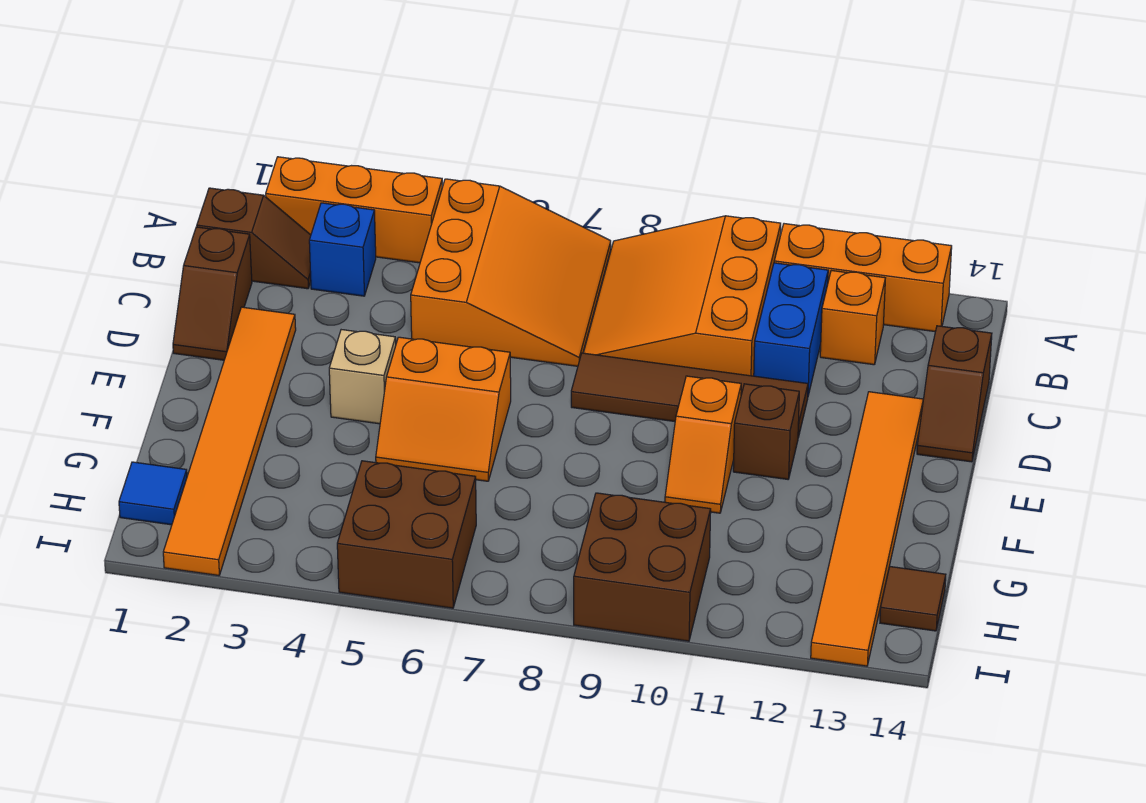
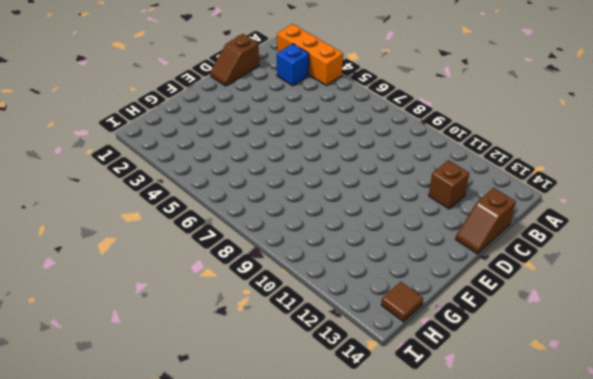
brown 1x1 brick [429,160,469,209] -> brown 1x1 brick moved to [733,384,799,479]
none -> orange 3x3 slope [411,179,611,366]
none -> orange 3x3 slope [584,216,781,376]
none -> orange 1x3 brick [774,224,952,332]

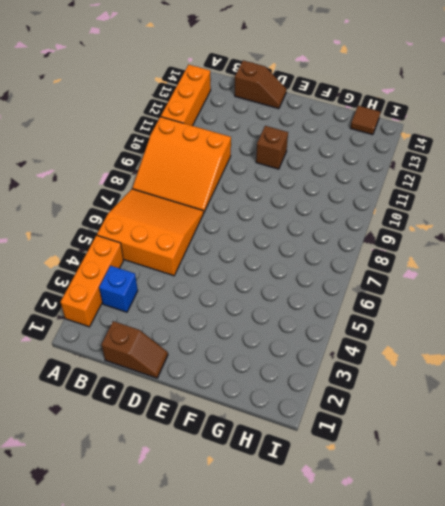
none -> brown 1x2 slope [197,188,311,289]
none -> blue 1x2 brick [754,263,828,395]
none -> orange 1x1 brick [820,270,885,365]

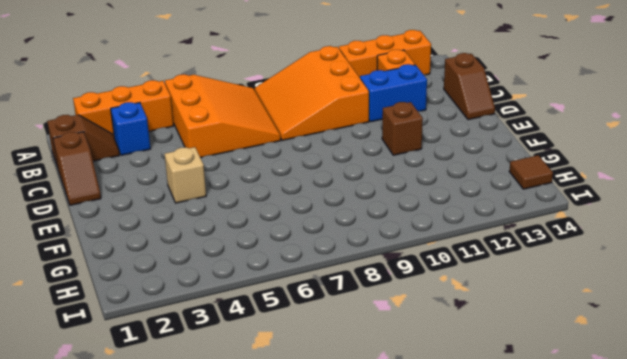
blue 1x2 brick [360,64,427,122] -> blue 1x2 brick turned to [754,263,828,395]
none -> orange 1x6 tile [163,307,296,576]
none -> brown 1x4 tile [571,353,808,437]
none -> orange 1x6 tile [811,392,923,666]

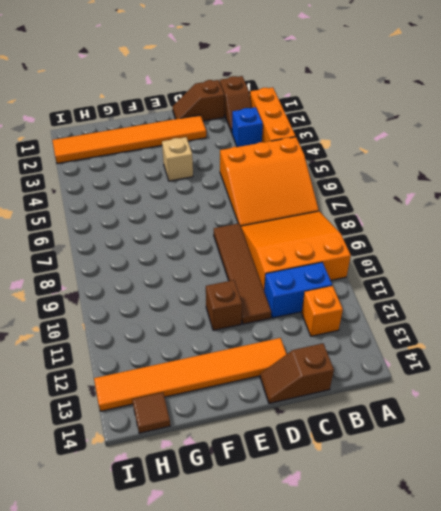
none -> orange 1x3 brick [774,224,952,332]
none -> orange 2x2 slope [376,337,511,481]
none -> orange 1x2 slope [665,376,741,513]

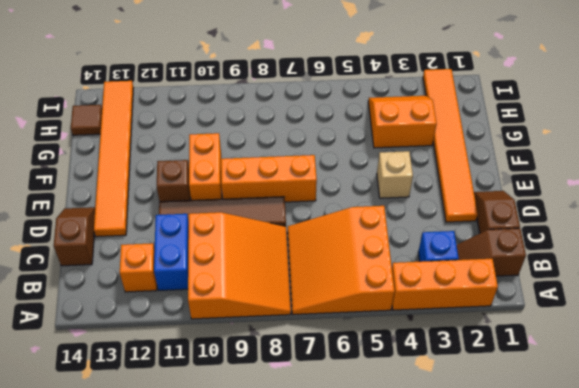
orange 1x3 brick [221,155,317,202] -> orange 1x3 brick moved to [774,224,952,332]
orange 1x2 brick [189,133,222,200] -> orange 1x2 slope [665,376,741,513]
orange 2x2 slope [368,96,437,148] -> orange 2x2 slope moved to [376,337,511,481]
none -> blue 1x1 tile [119,462,187,525]
none -> brown 2x2 brick [337,461,476,608]
none -> brown 2x2 brick [574,493,711,641]

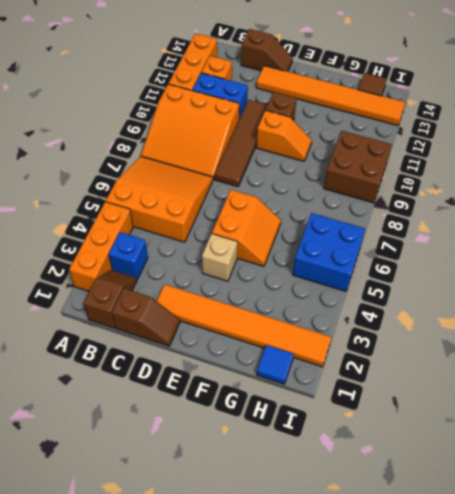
blue 2x2 brick [293,213,365,291] -> brown 2x2 brick [337,461,476,608]

